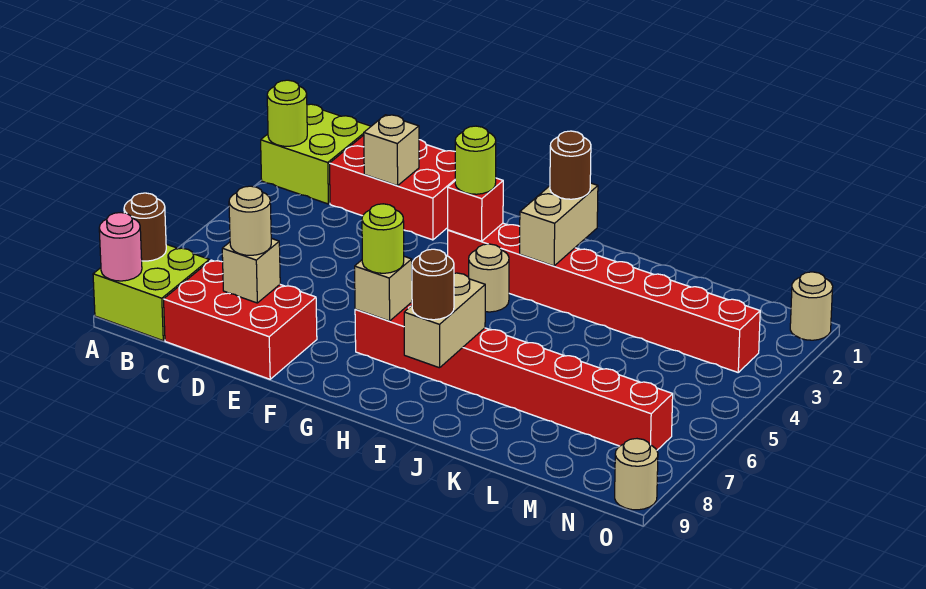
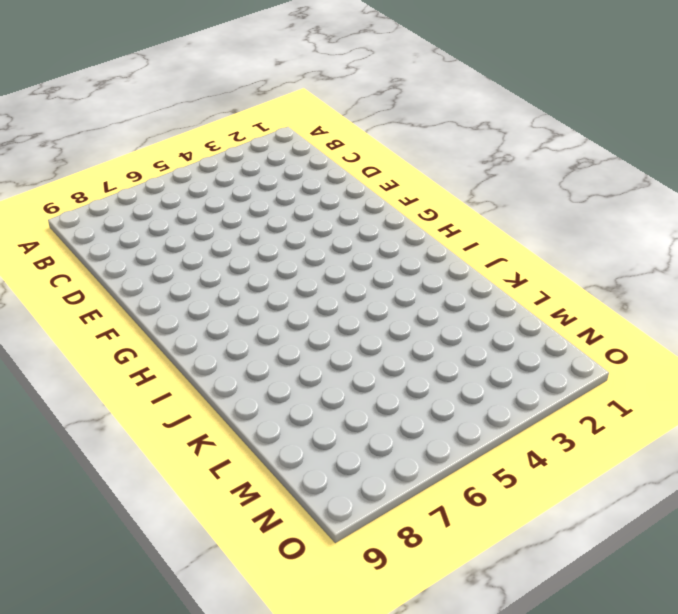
none -> lime 2x2 brick [261,104,371,204]
none -> lime 2x2 brick [93,244,209,341]
none -> red 2x3 brick [329,135,455,240]

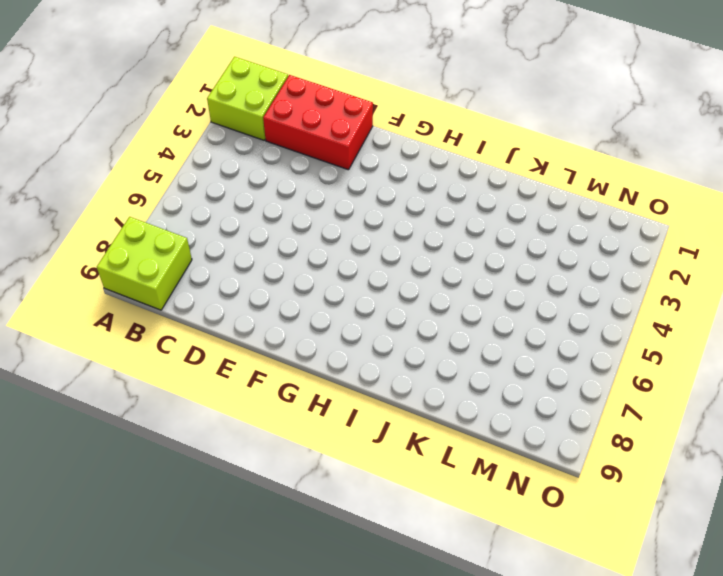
none -> red 2x3 brick [164,260,317,379]
none -> red 1x8 brick [448,223,760,372]
none -> red 1x8 brick [355,302,673,450]

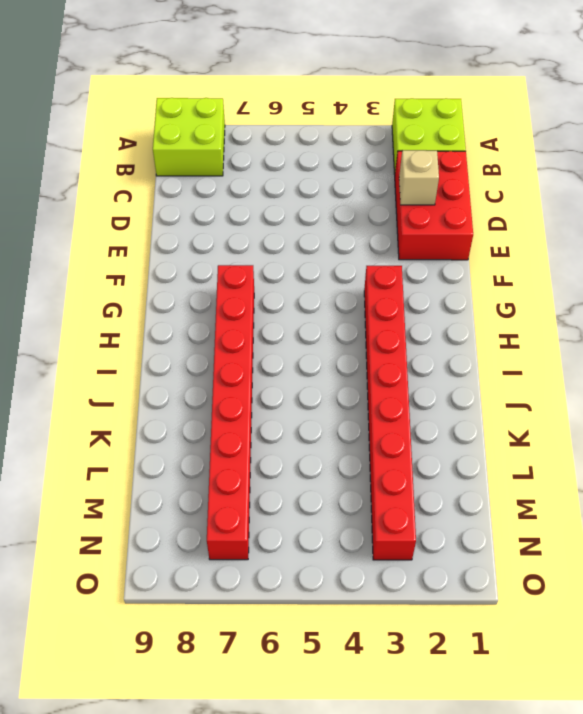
none -> red 2x3 brick [164,260,317,379]
none -> tan 1x1 round brick [469,244,509,312]
none -> tan 1x1 round brick [790,272,833,340]

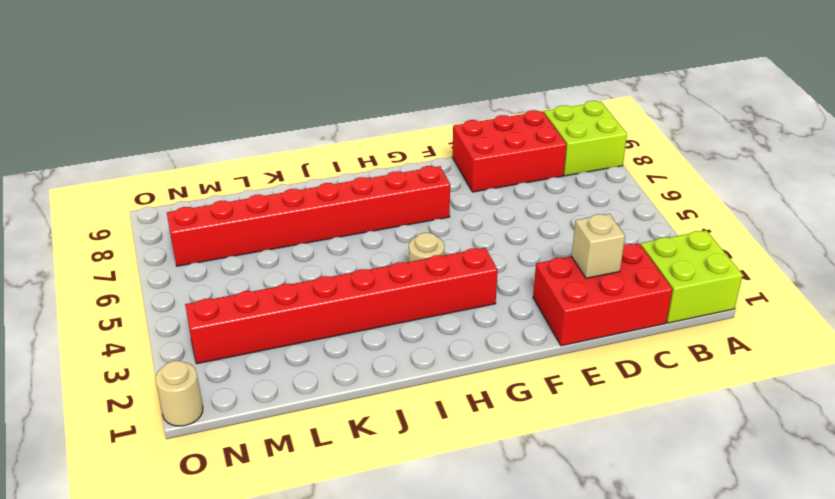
none -> tan 1x1 round brick [615,439,658,510]
none -> lime 1x1 round brick [267,80,307,146]
none -> brown 1x1 round brick [124,193,166,261]

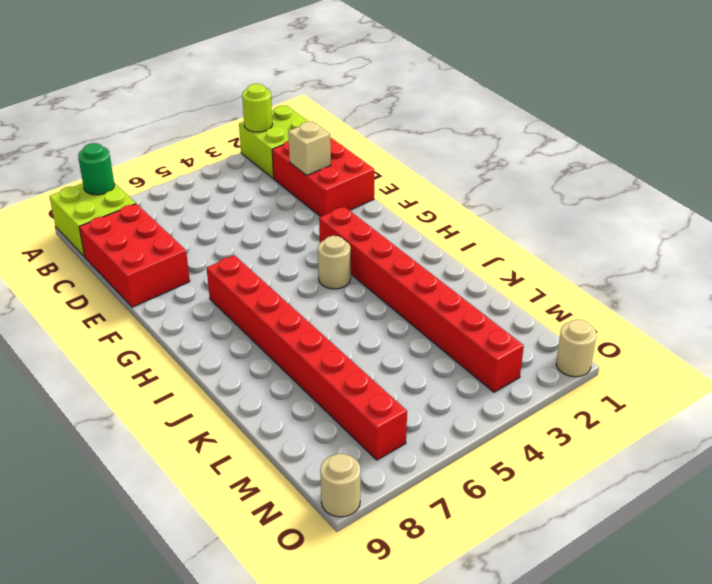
green 1x1 round brick [78,143,114,195] -> brown 1x1 round brick [124,193,166,261]
none -> pink 1x1 round brick [99,213,142,281]
none -> tan 1x1 brick [222,238,280,303]
none -> red 1x1 brick [448,178,503,241]

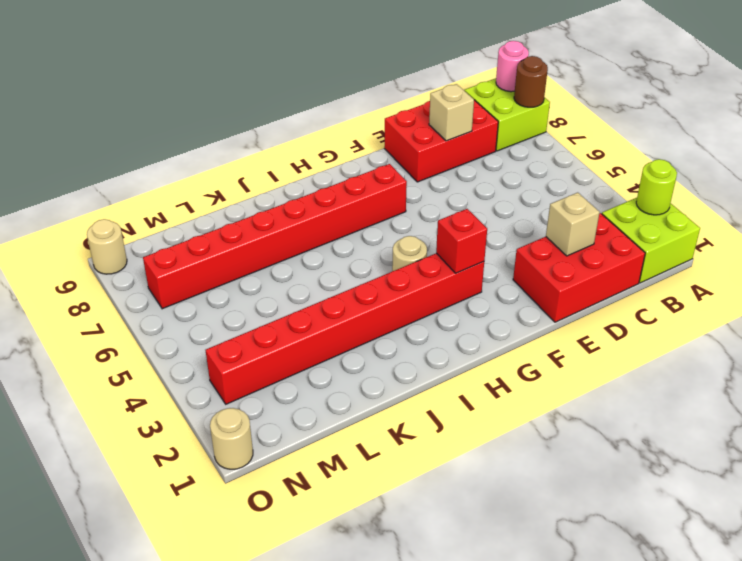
none -> tan 1x1 brick [355,256,412,321]
none -> tan 1x2 brick [520,183,598,266]
none -> tan 1x2 brick [404,273,485,368]

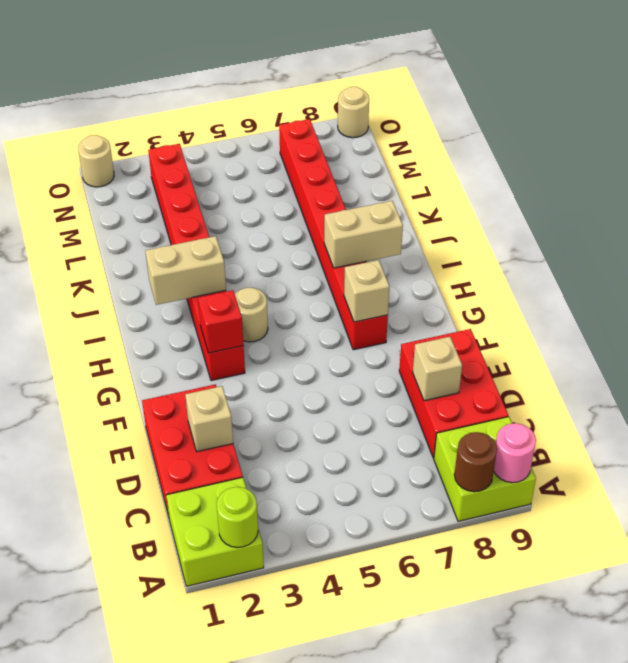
none -> tan 1x1 round brick [229,186,271,255]
none -> lime 1x1 round brick [455,126,496,194]
none -> lime 1x1 round brick [362,204,404,273]

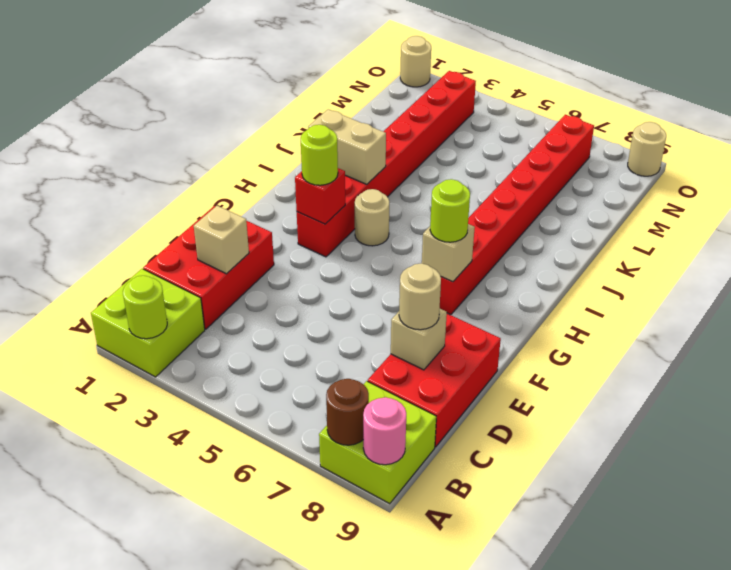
none -> tan 1x2 brick [404,273,485,368]
none -> brown 1x1 round brick [550,131,591,199]
none -> brown 1x1 round brick [412,249,454,320]

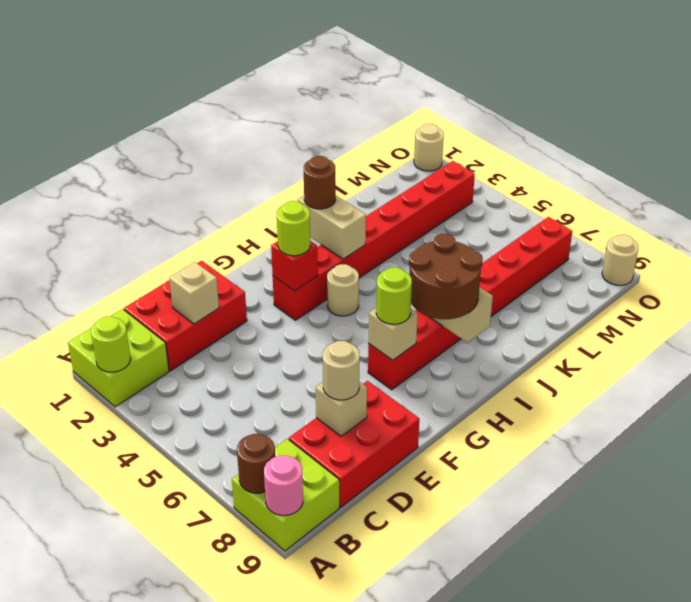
brown 2x2 round brick [409,234,483,319] -> brown 1x1 round brick [412,249,454,320]

